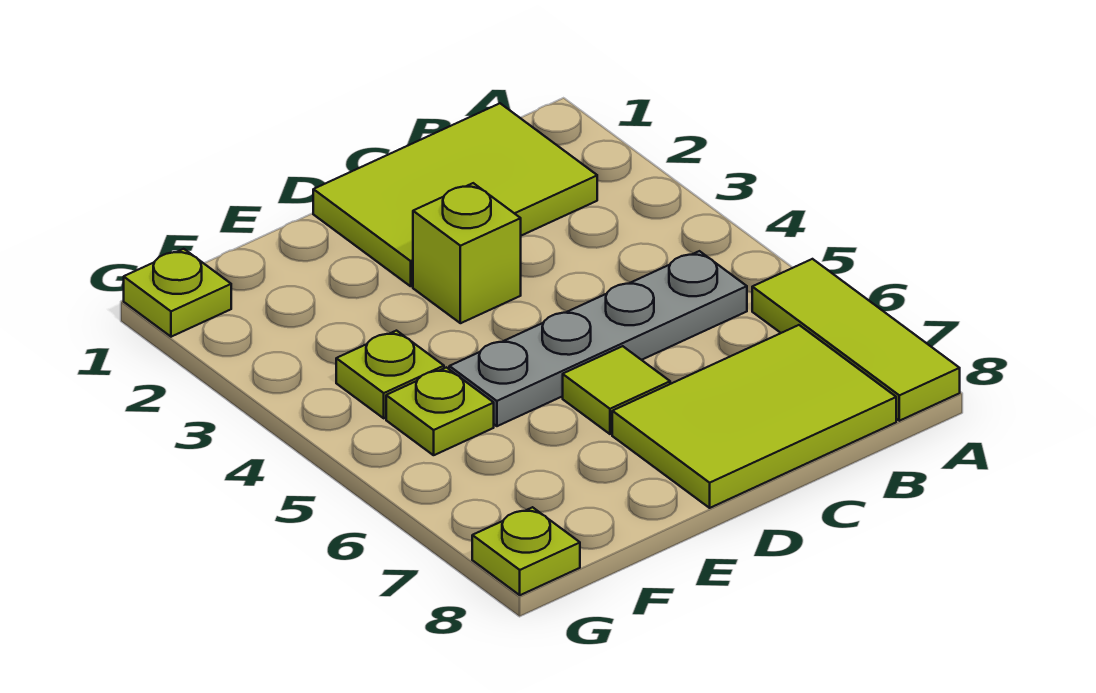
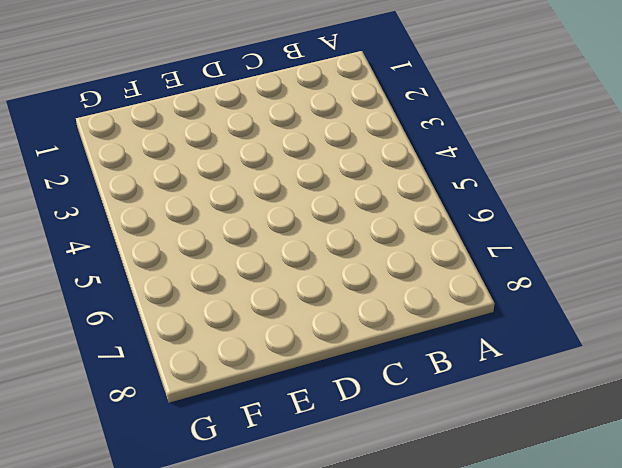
none -> lime 1x3 tile [752,259,960,421]
none -> lime 2x3 tile [313,103,597,286]

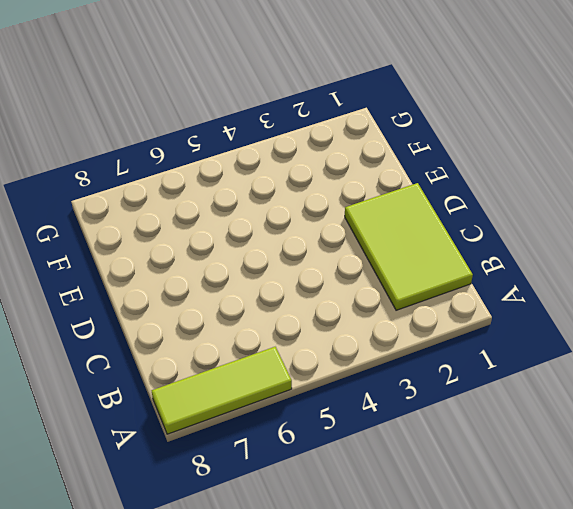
none -> grey 1x4 plate [449,251,747,426]
none -> lime 2x3 tile [612,325,896,508]

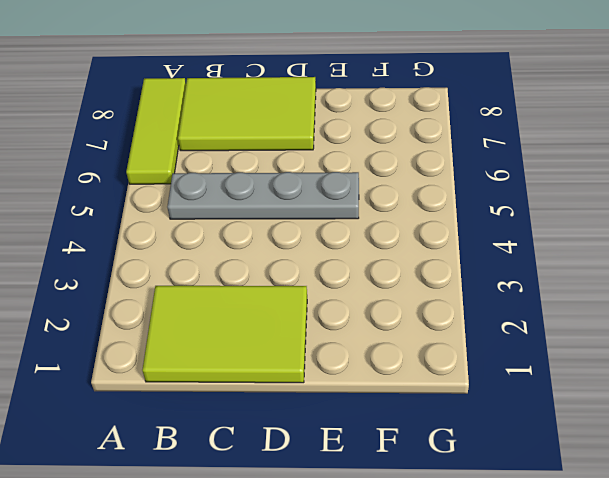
none -> lime 1x1 brick [413,183,521,323]
none -> lime 1x1 tile [563,346,670,434]

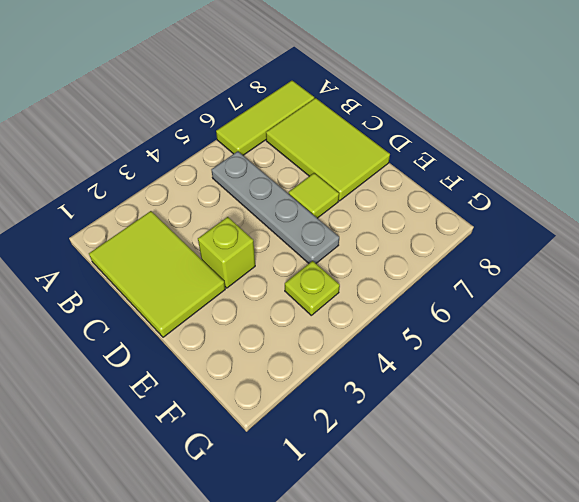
none -> lime 1x1 plate [386,367,494,455]
none -> lime 1x1 plate [124,249,231,337]

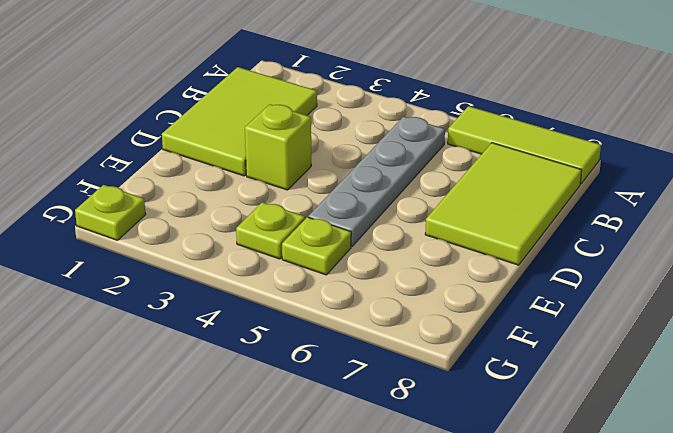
none -> lime 1x1 tile [563,346,670,434]
none -> lime 1x1 plate [472,507,580,595]

